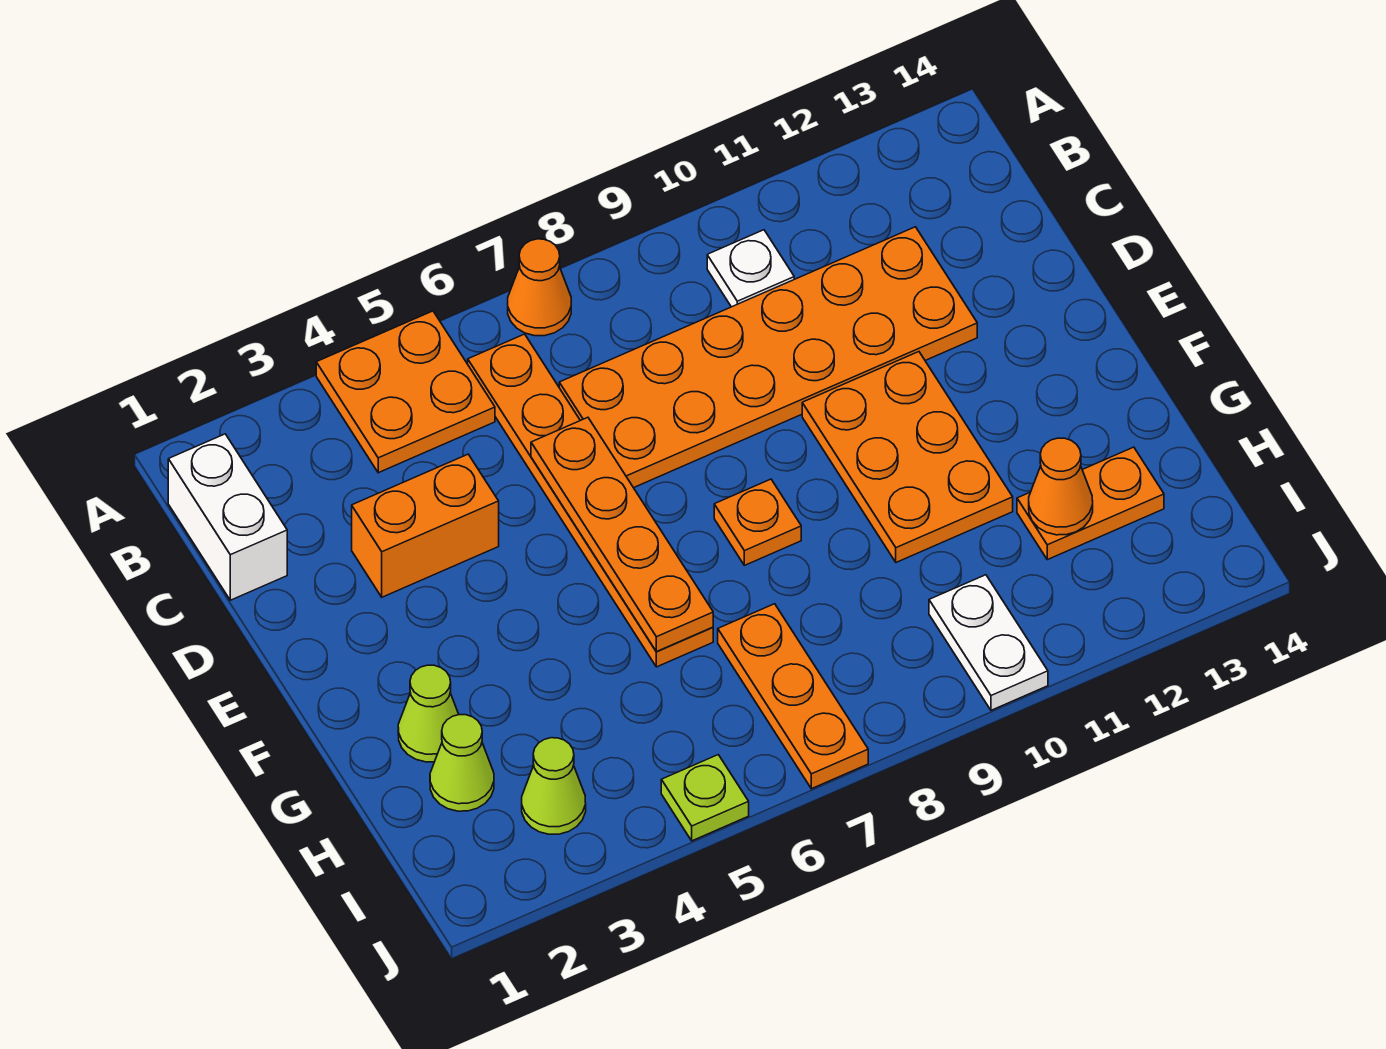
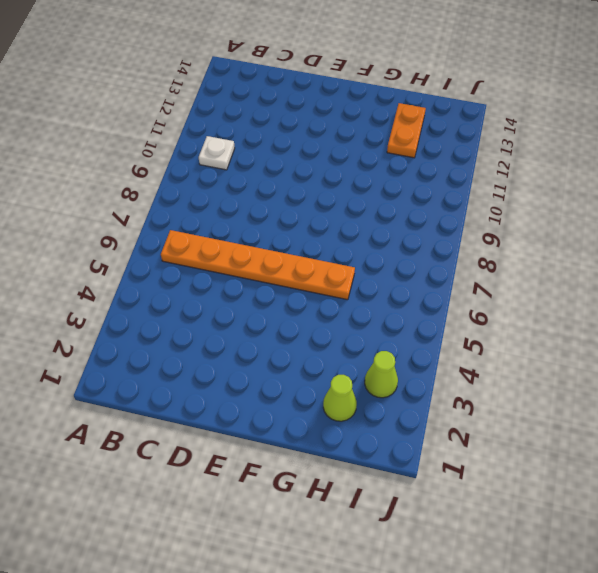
none -> orange 2x2 plate [316,311,495,473]
none -> orange 1x1 cone [508,239,571,336]
none -> white 1x2 brick [168,434,287,600]

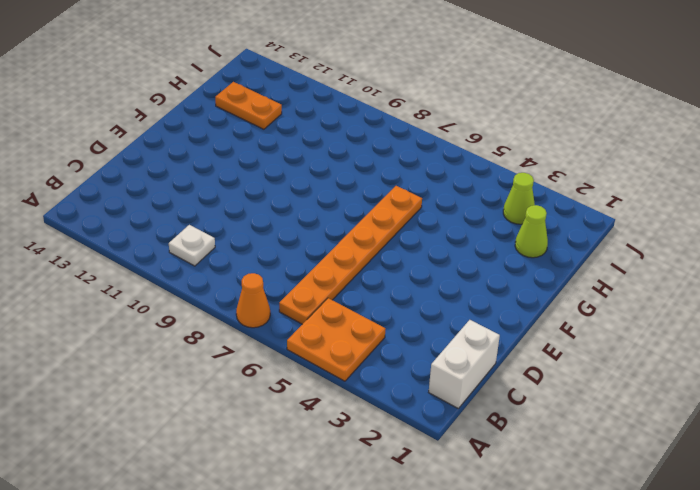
none -> orange 2x6 plate [559,227,977,488]
none -> orange 1x2 brick [352,454,499,597]
none -> orange 2x3 plate [802,352,1013,562]

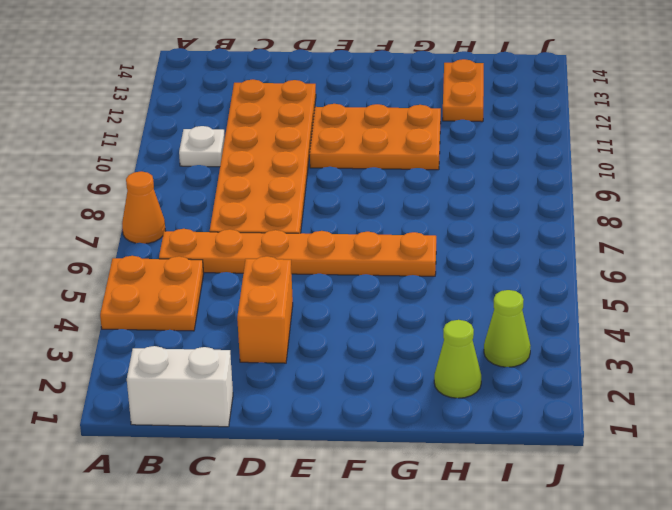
none -> orange 1x1 plate [714,479,801,565]
none -> lime 1x1 cone [398,665,459,762]
none -> orange 1x3 plate [718,604,868,789]

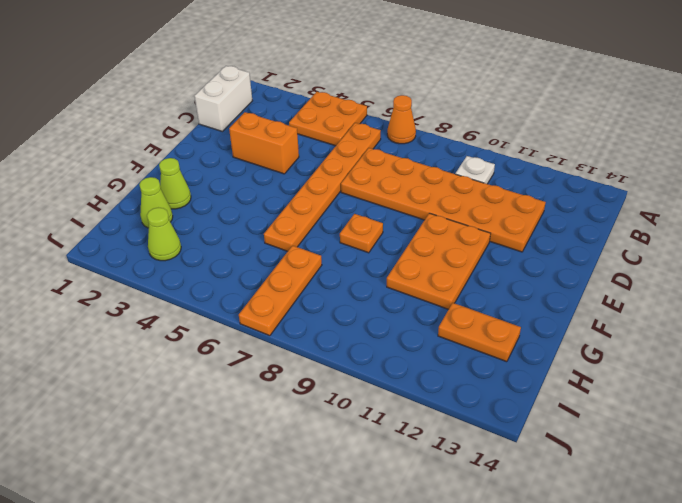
none -> white 1x2 plate [929,575,1048,710]
none -> lime 1x1 plate [661,755,749,841]
none -> orange 1x4 plate [531,417,713,652]

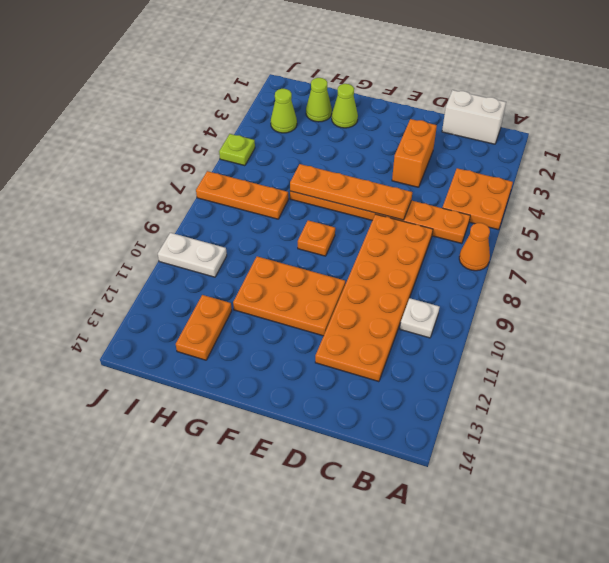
none -> orange 1x1 cone [1029,438,1093,535]

